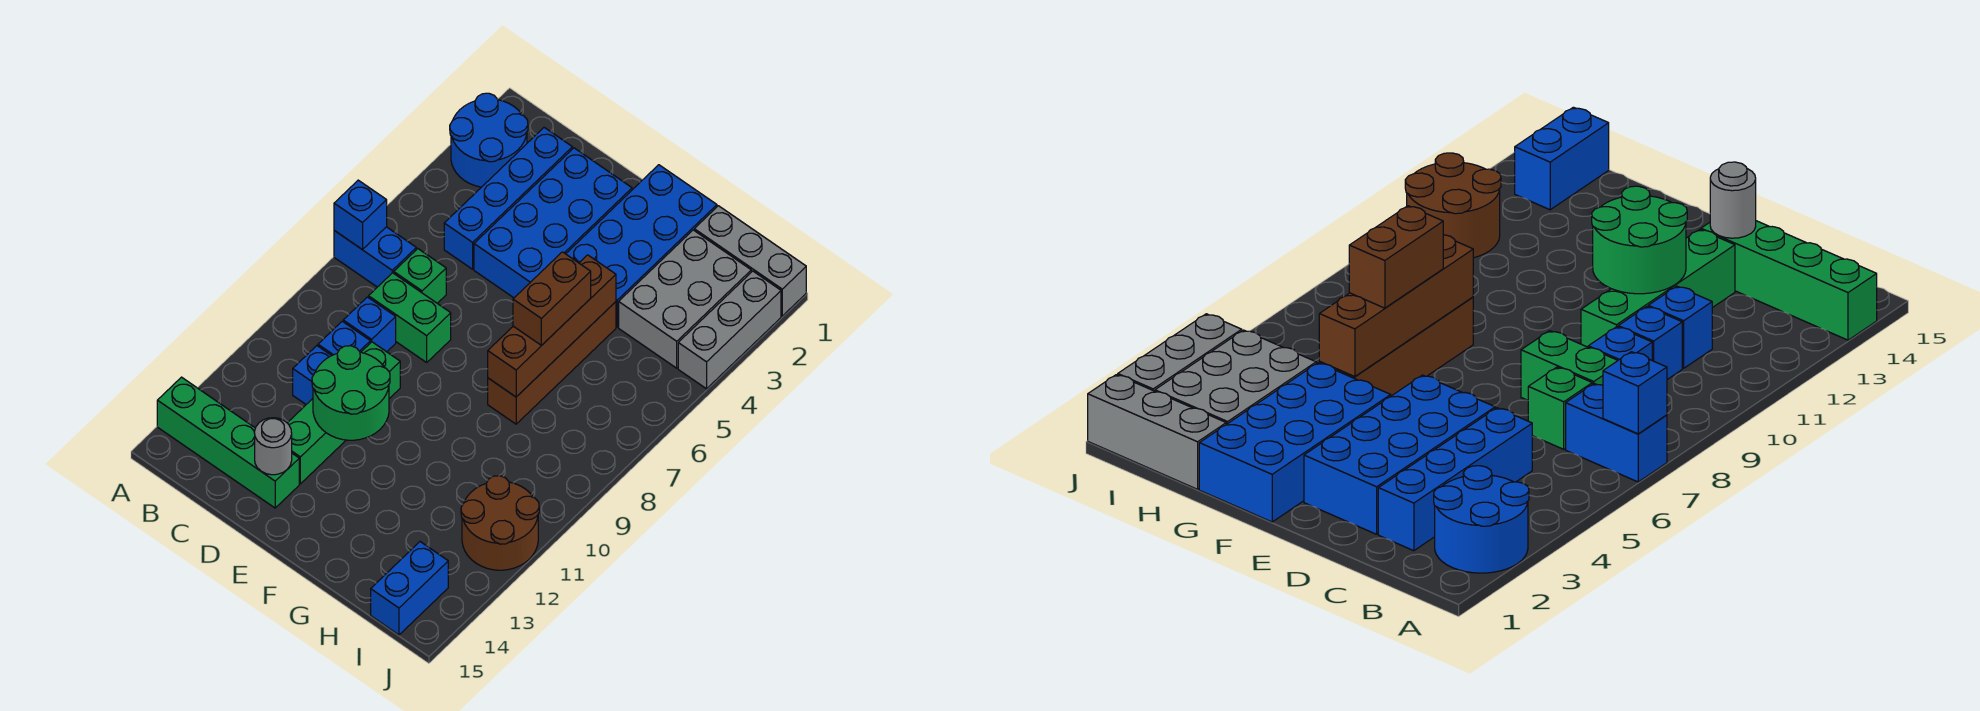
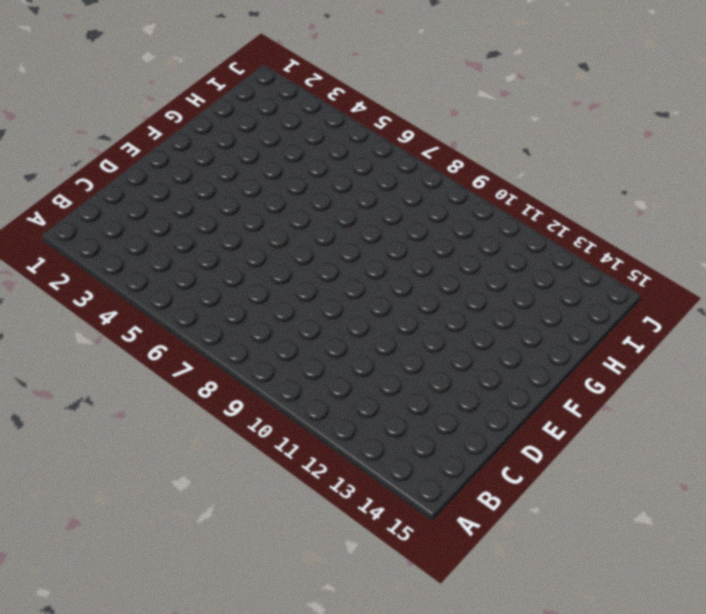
none -> blue 2x2 round brick [450,93,528,187]
none -> blue 1x2 brick [334,227,416,287]
none -> green 1x4 brick [157,377,299,508]

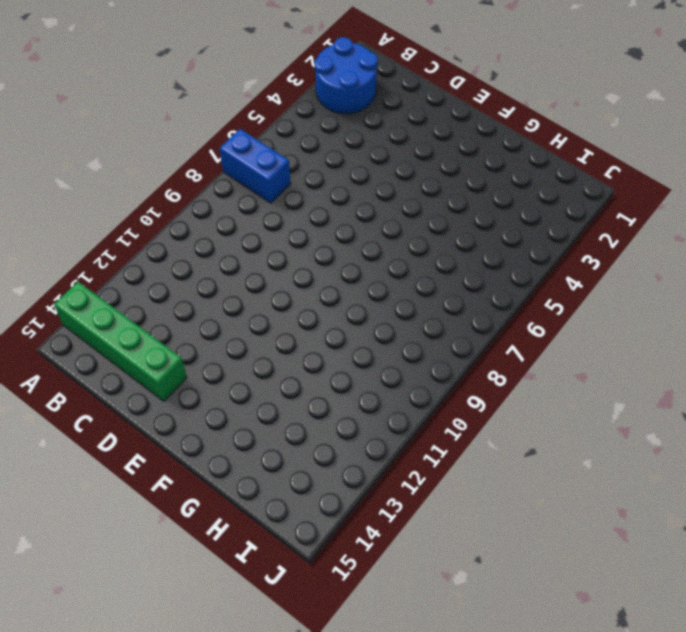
none -> blue 1x4 brick [444,128,572,269]
none -> green 1x1 brick [394,249,446,303]
none -> green 1x2 brick [369,273,451,362]

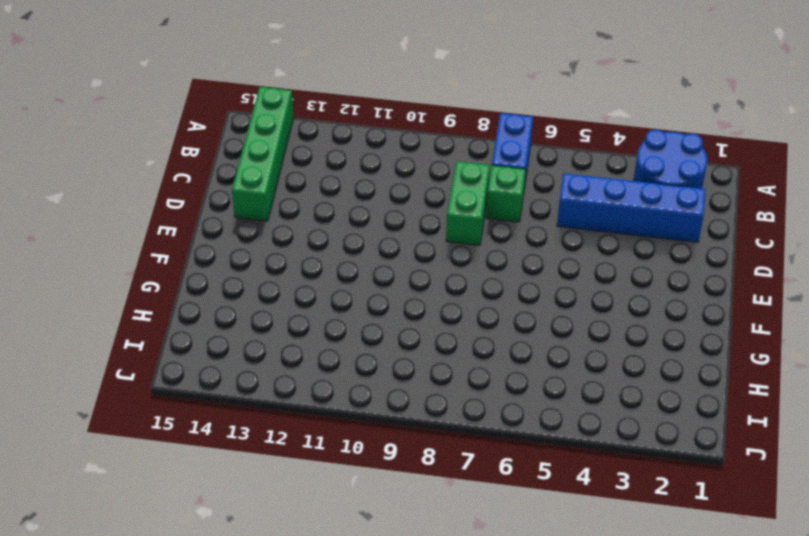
none -> blue 1x1 brick [343,297,396,352]
none -> blue 1x1 brick [318,321,370,356]
none -> blue 1x1 brick [293,346,331,404]

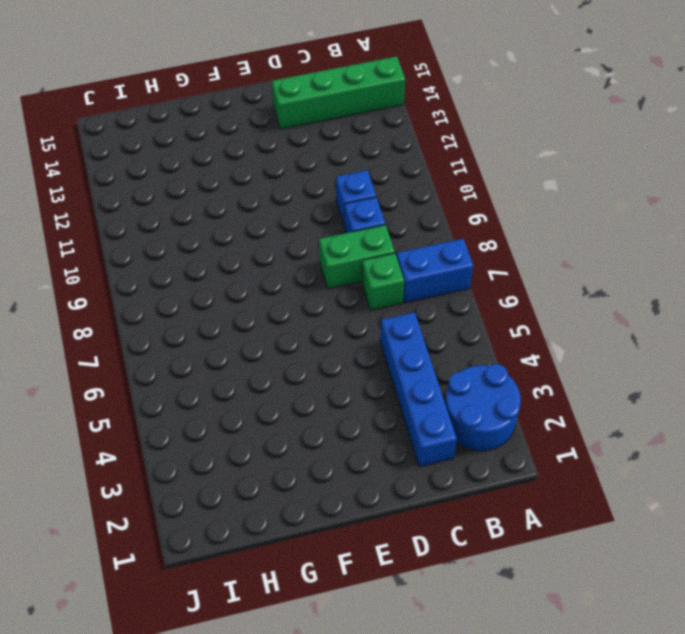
none -> blue 1x1 brick [293,346,331,404]
none -> blue 2x4 brick [474,148,632,298]
none -> green 1x4 brick [288,342,400,484]

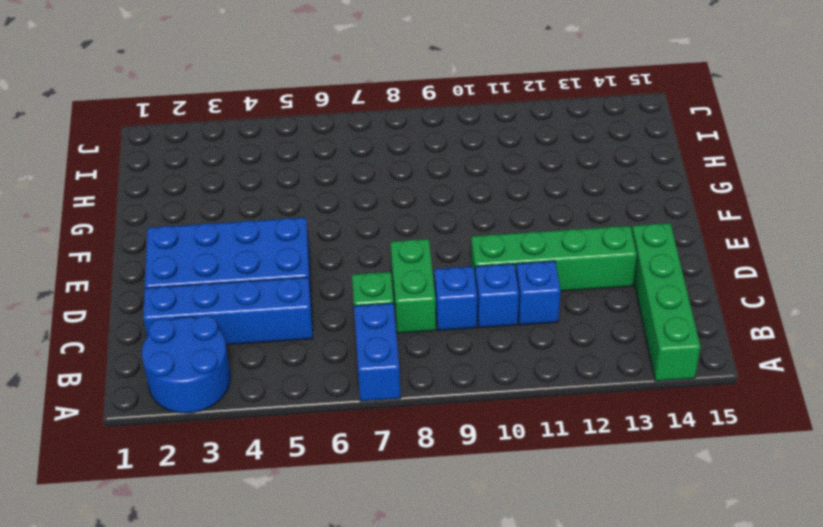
none -> blue 2x4 brick [566,165,717,327]
none -> brown 1x4 brick [488,302,616,424]
none -> grey 1x3 brick [694,206,806,316]

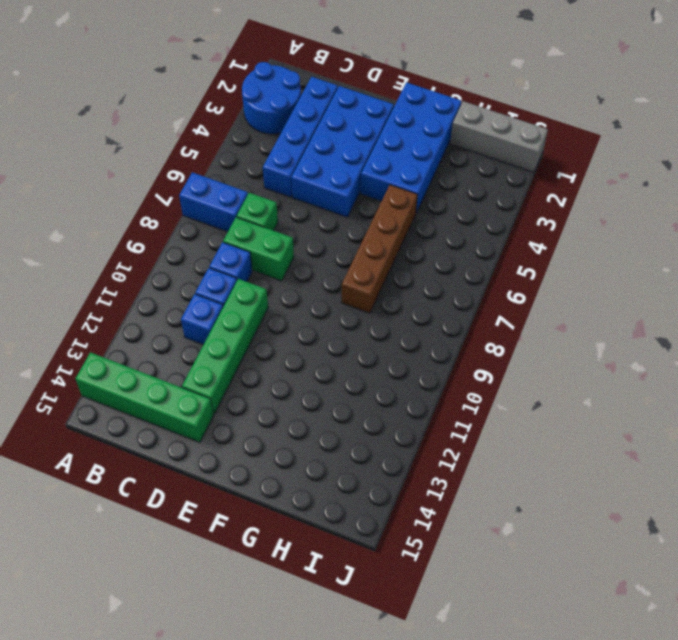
none -> grey 2x3 brick [619,230,751,368]
none -> brown 2x2 round brick [461,476,539,570]
none -> blue 1x2 brick [371,542,448,635]

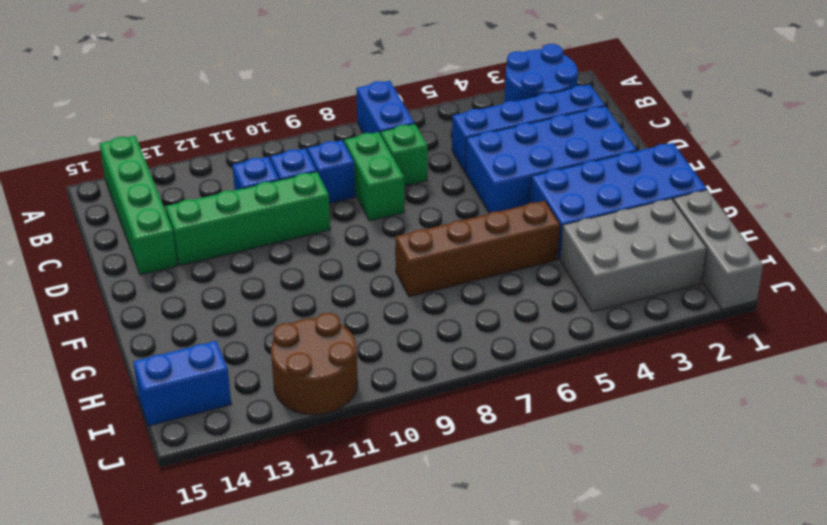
none -> grey 1x3 brick [678,271,781,389]
none -> blue 1x1 brick [334,180,387,249]
none -> green 2x2 round brick [312,346,390,440]

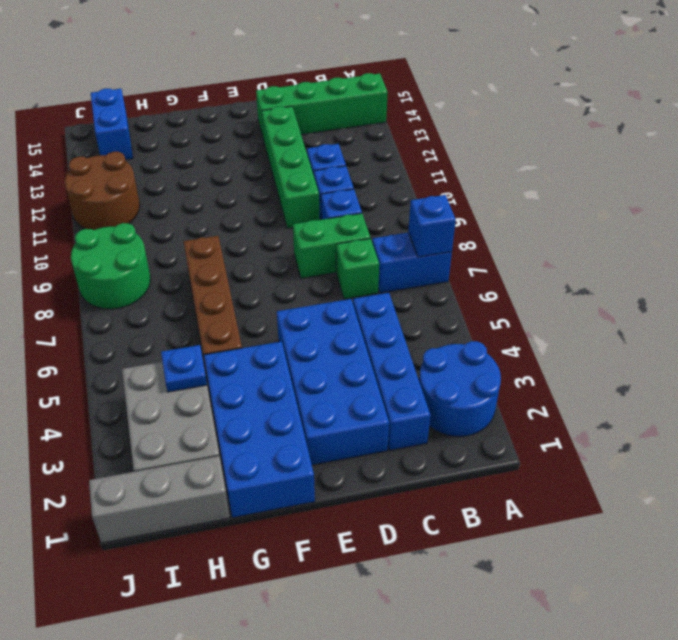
blue 1x1 plate [161,345,207,392] -> none
green 2x2 round brick [71,223,151,309] -> green 2x2 round brick moved to [312,346,390,440]
none -> grey 1x3 brick [678,271,781,389]
none -> grey 1x1 round brick [255,418,292,475]
none -> brown 1x4 brick [488,255,616,397]

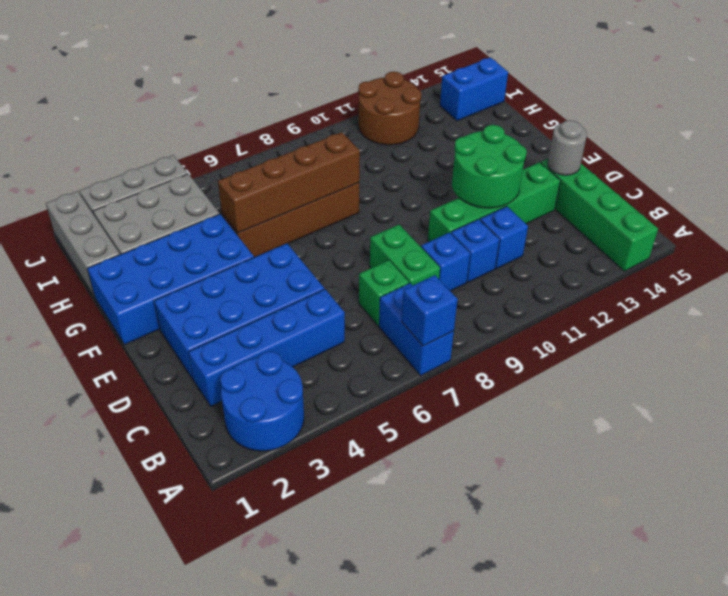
none -> brown 1x2 brick [513,252,591,346]

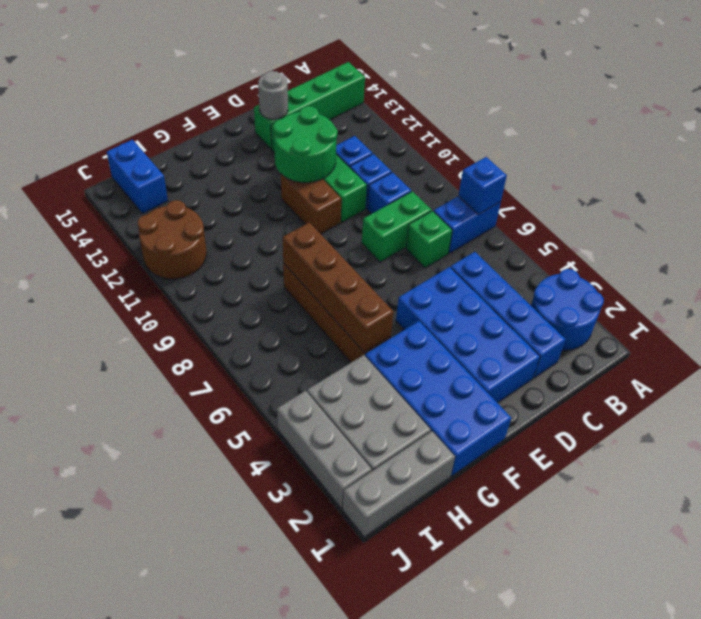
brown 1x2 brick [281,174,342,234] -> brown 1x2 brick moved to [513,252,591,346]

